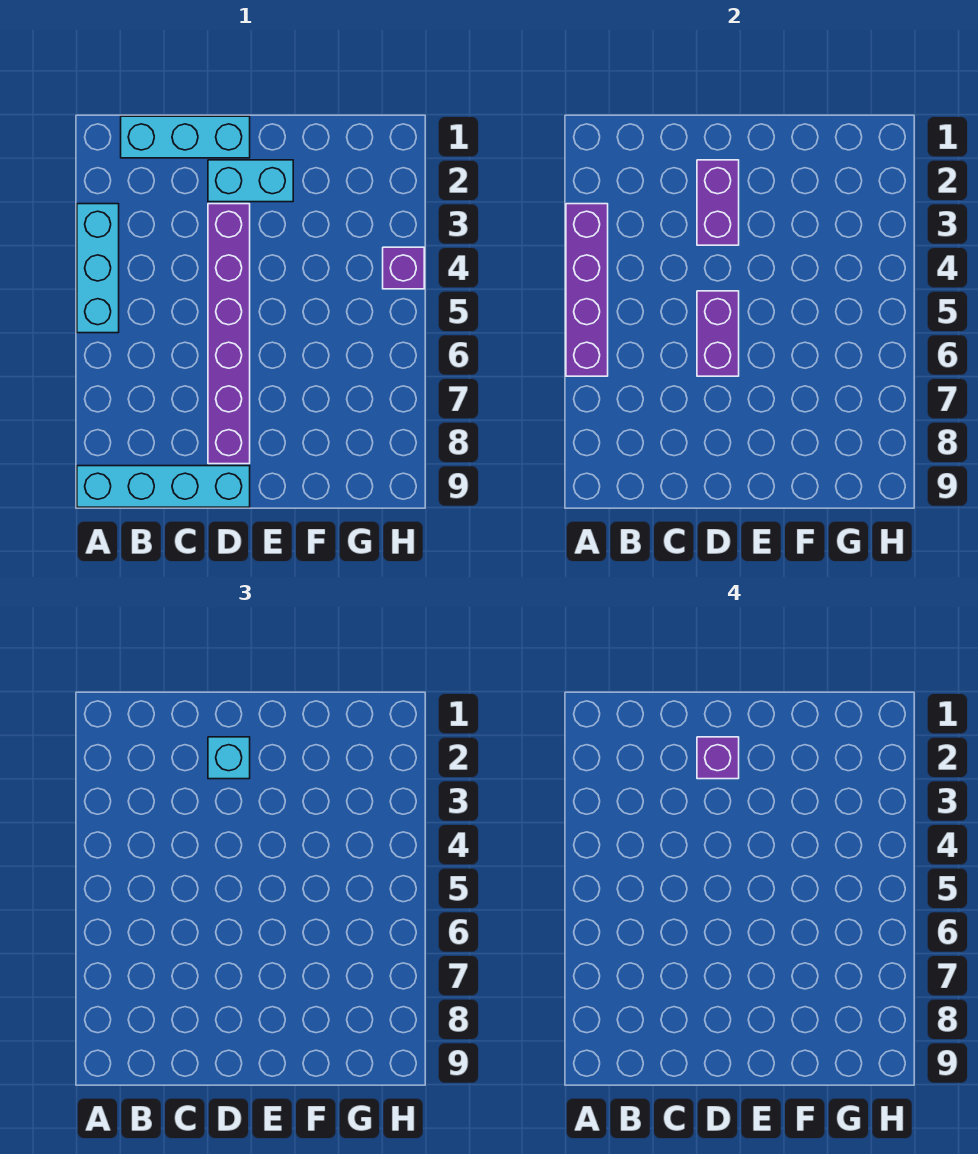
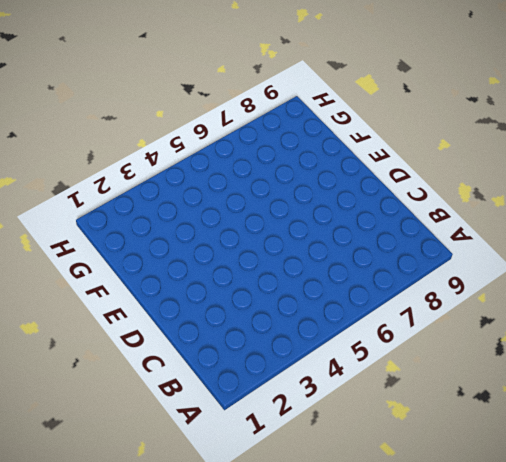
none -> cyan 1x3 brick [77,204,119,333]
none -> cyan 1x4 brick [77,466,250,507]

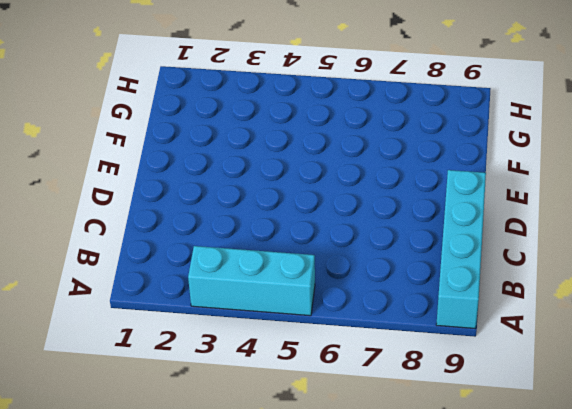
none -> cyan 1x3 brick [121,116,250,158]
none -> cyan 1x2 brick [208,160,293,202]

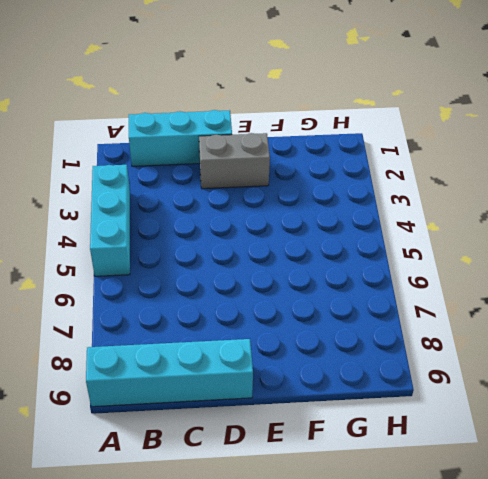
grey 1x2 brick [199,133,270,189] -> cyan 1x2 brick [208,160,293,202]
none -> purple 1x6 brick [208,204,250,464]
none -> purple 1x1 brick [383,247,424,289]

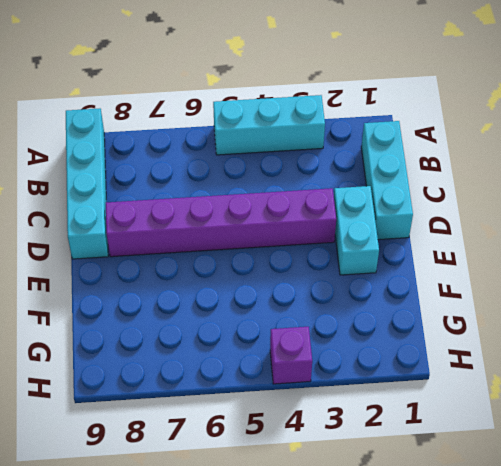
none -> purple 1x4 brick [566,204,608,376]
none -> purple 1x2 brick [697,160,739,245]

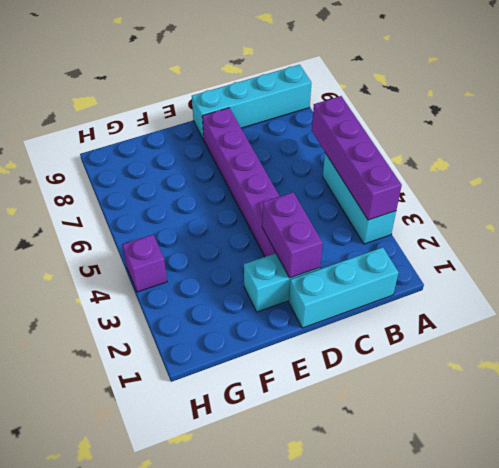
none -> purple 1x2 brick [697,291,739,376]
none -> cyan 1x1 brick [208,737,250,779]

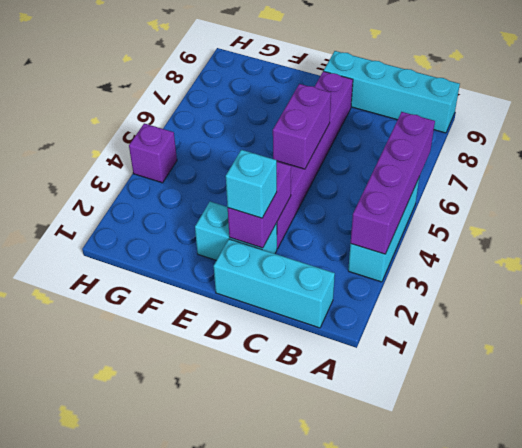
none -> purple 1x1 brick [697,737,739,779]

